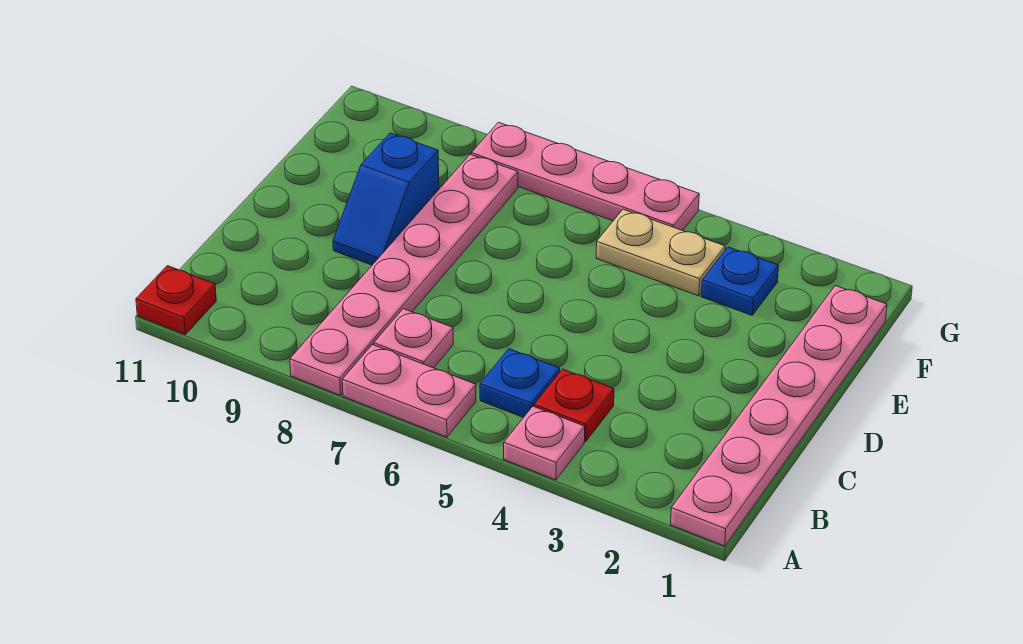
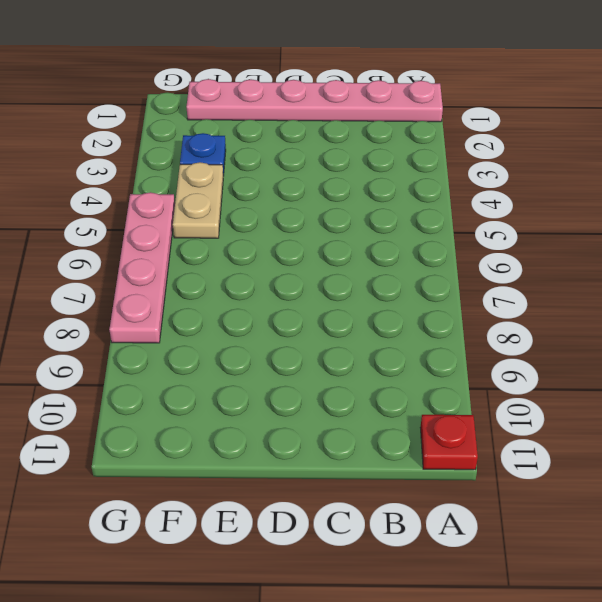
none -> pink 1x1 plate [504,406,585,480]
none -> pink 1x2 plate [342,345,476,437]
none -> pink 1x6 plate [290,154,518,395]

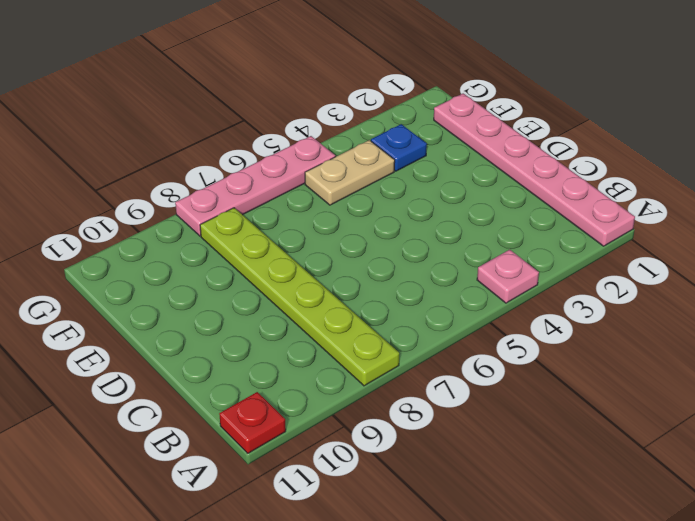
lime 1x6 plate [200,208,399,386] -> pink 1x6 plate [290,154,518,395]
none -> pink 1x2 plate [342,345,476,437]
none -> red 1x1 plate [534,369,614,442]
none -> blue 1x1 plate [480,349,560,418]

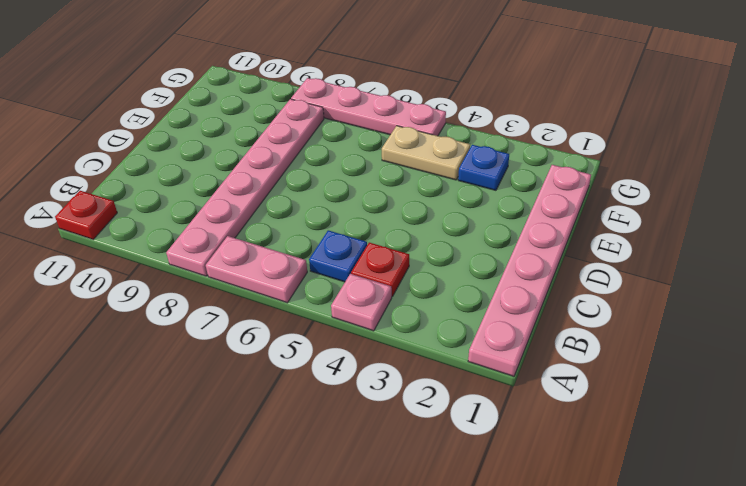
none -> pink 1x1 plate [374,309,453,368]
none -> blue 1x2 slope [333,133,439,265]

